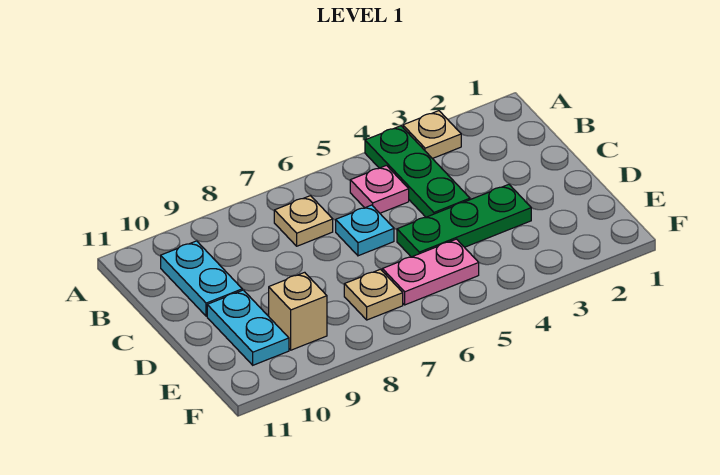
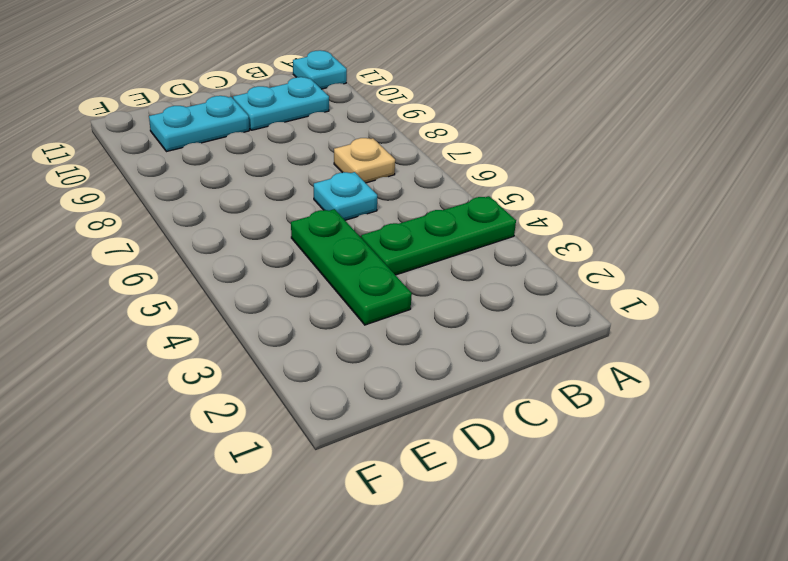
cyan 1x1 plate [293,50,347,89] -> none
none -> tan 1x1 plate [403,111,461,159]
none -> pink 1x1 plate [350,165,409,213]

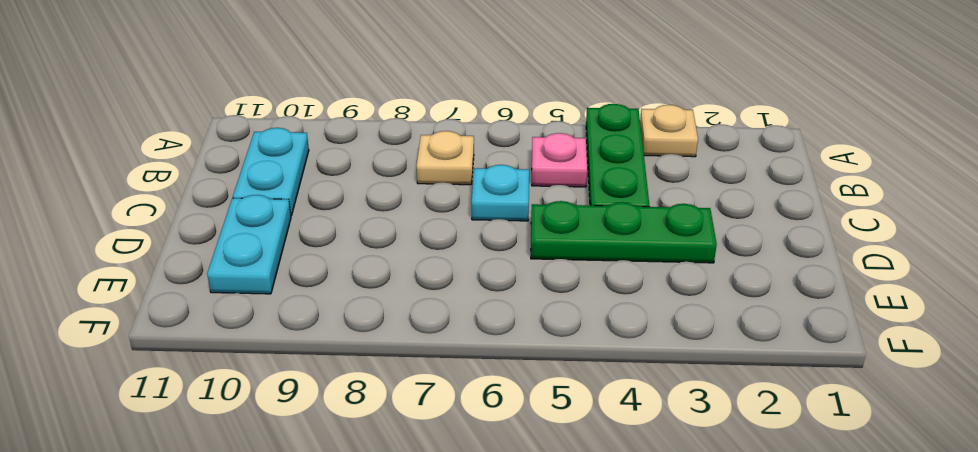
none -> pink 1x2 plate [382,239,479,305]
none -> tan 1x1 plate [344,269,403,320]

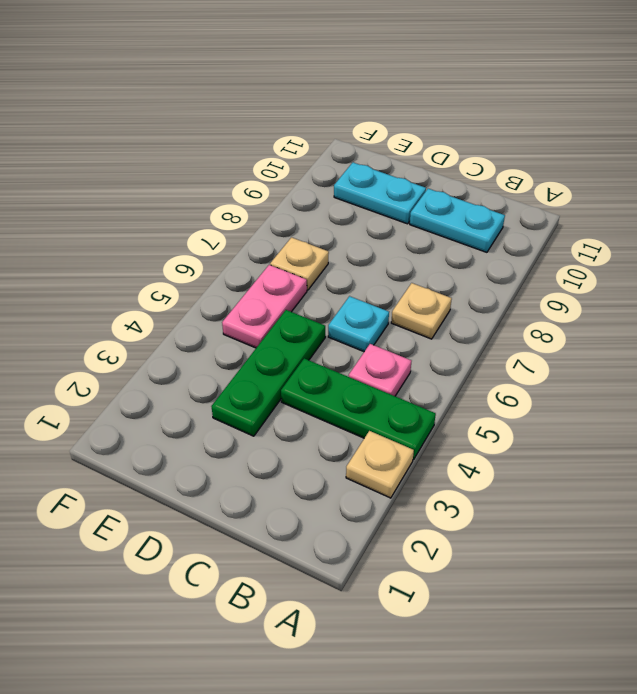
none -> tan 1x1 brick [269,272,327,350]

